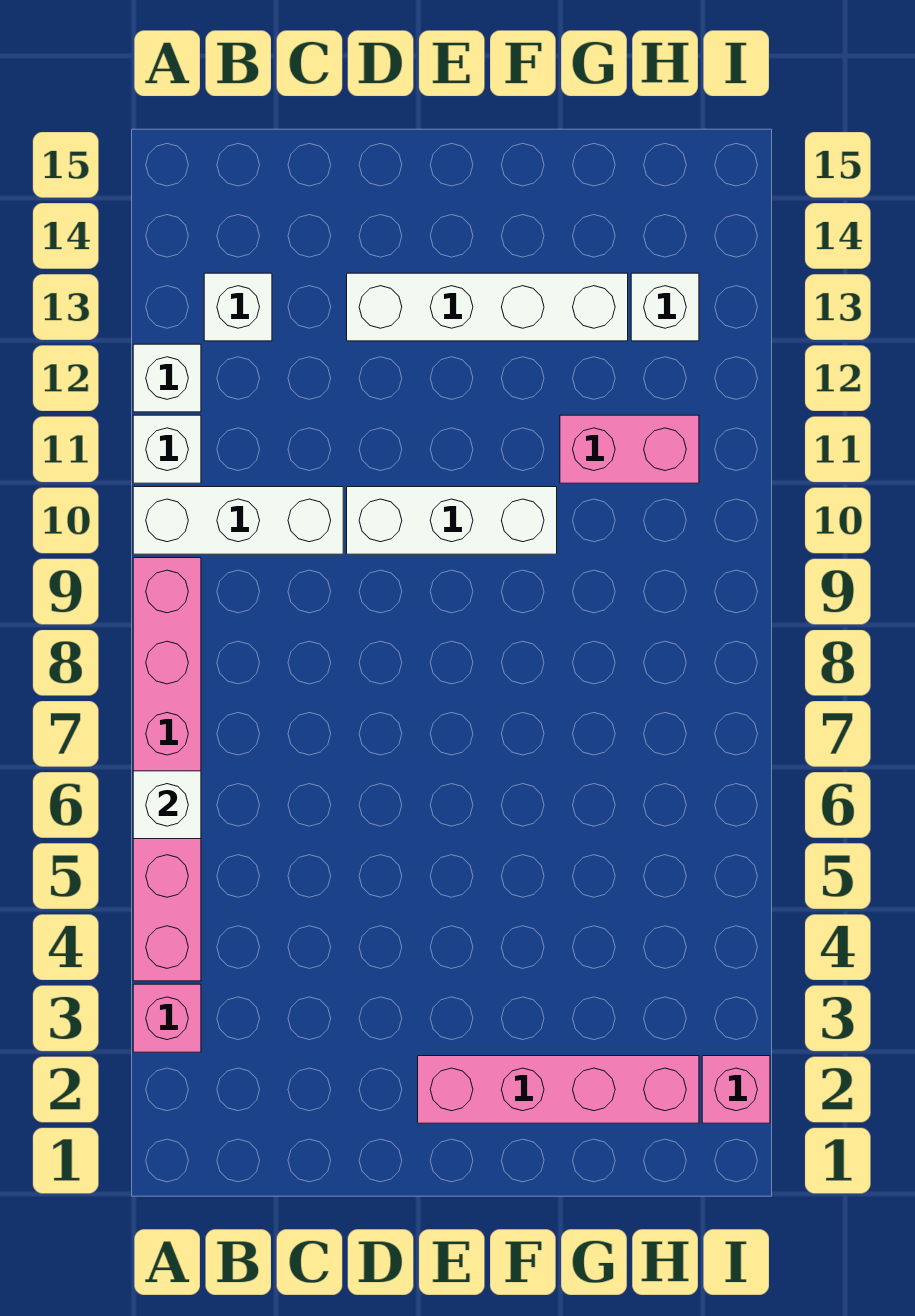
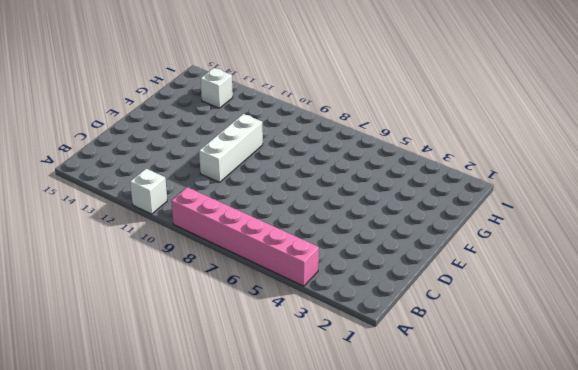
none -> pink 1x1 brick [133,984,201,1052]
none -> white 1x3 brick [133,487,343,554]
none -> white 1x1 brick [133,344,201,412]

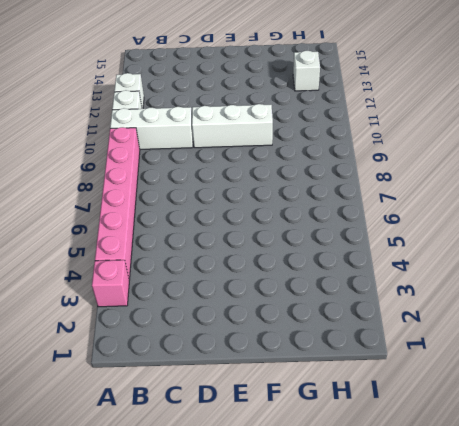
none -> white 1x1 brick [204,273,272,341]
none -> white 1x4 brick [347,273,628,341]
none -> pink 1x4 brick [418,1056,699,1123]

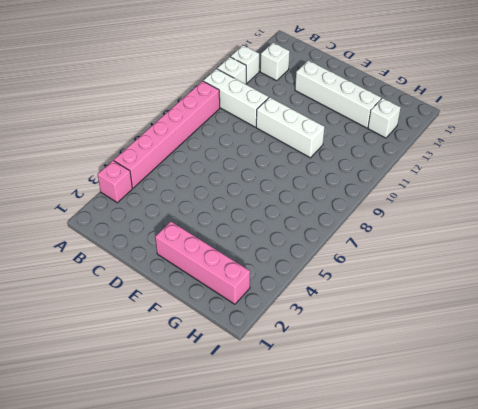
none -> pink 1x2 brick [560,415,699,483]
none -> pink 1x1 brick [702,1056,770,1123]
none -> white 1x1 brick [133,771,201,839]

